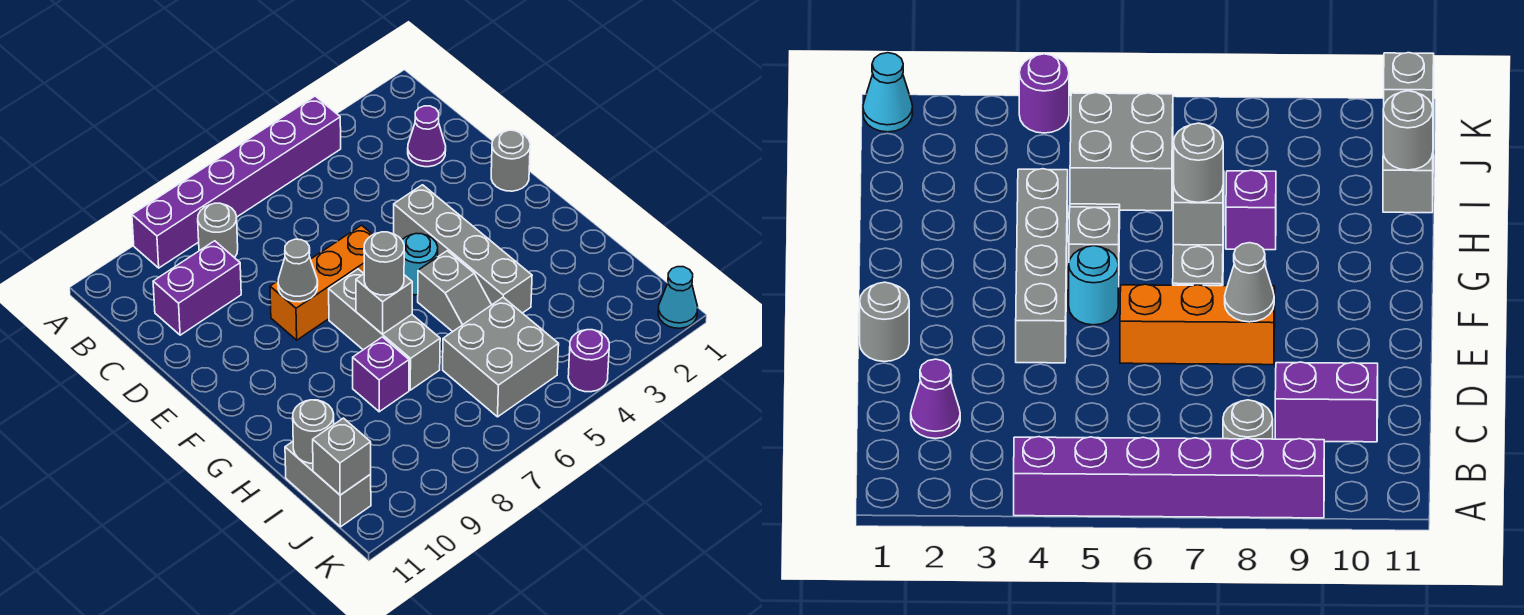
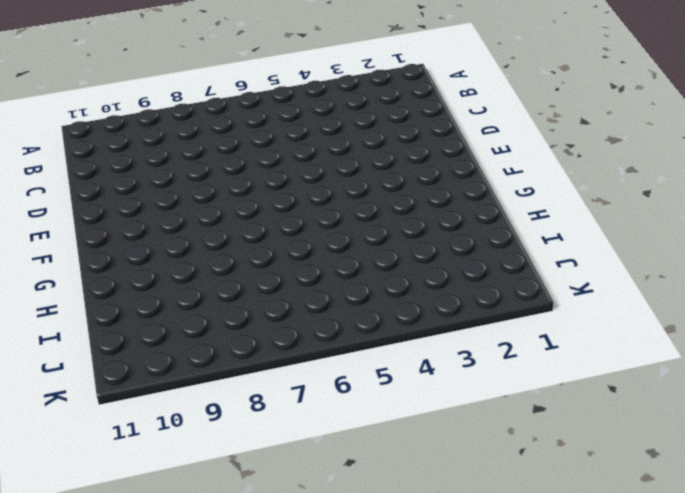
none -> purple 1x6 brick [132,96,341,268]
none -> grey 1x1 round brick [198,203,238,258]
none -> purple 1x1 cone [408,106,446,167]

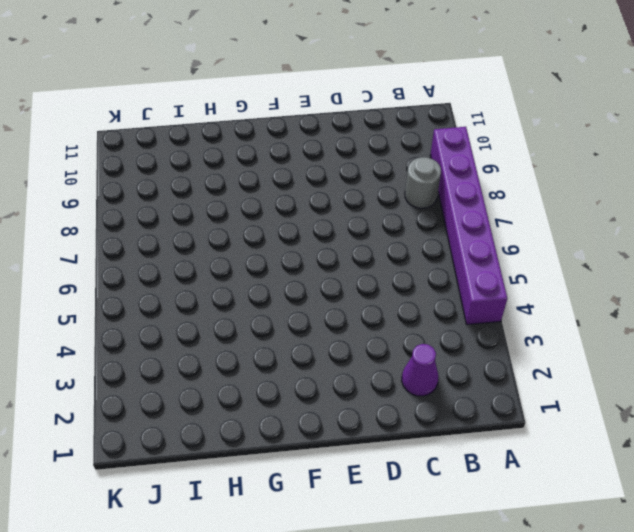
none -> purple 1x2 brick [153,241,241,335]
none -> grey 1x1 round brick [491,130,530,191]
none -> grey 1x4 brick [394,185,532,313]

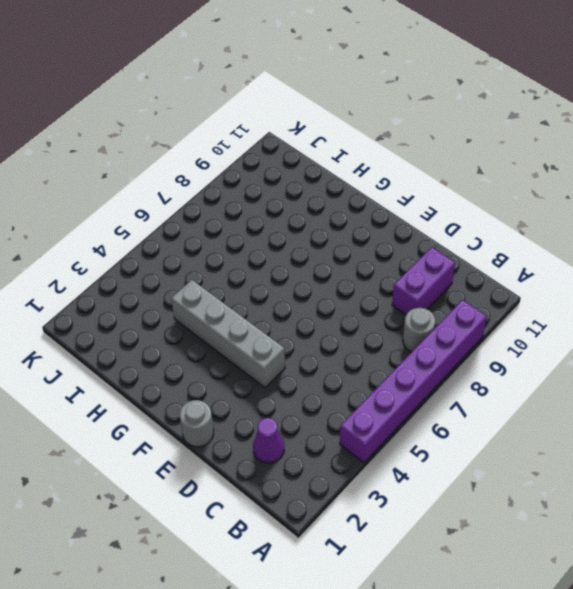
none -> orange 1x3 brick [270,225,373,340]
none -> cyan 1x1 round brick [402,233,438,295]
none -> grey 1x3 brick [329,269,440,390]

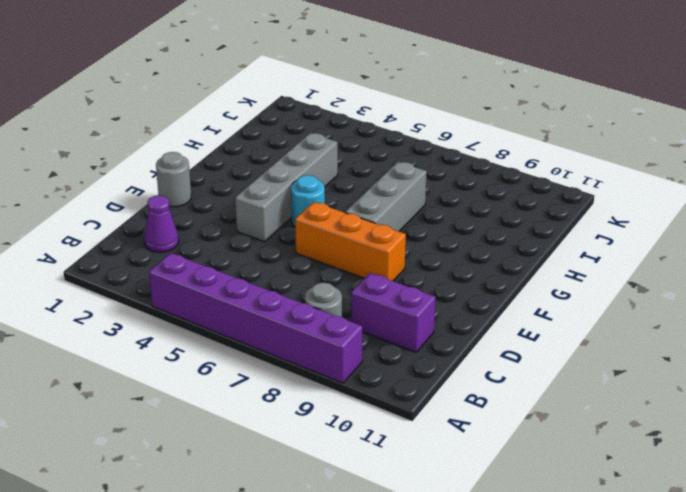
none -> grey 1x2 slope [418,251,491,332]
none -> purple 1x1 brick [353,337,409,412]
none -> grey 2x2 brick [443,297,559,417]

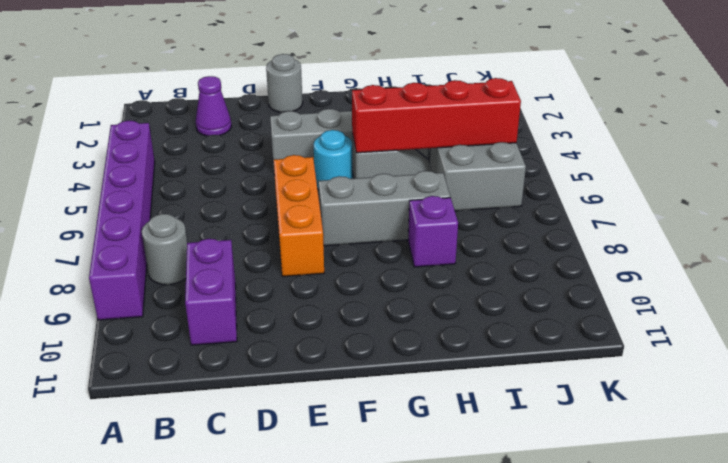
red 1x4 brick [352,78,521,153] -> none
none -> grey 1x2 brick [285,442,371,527]
none -> cyan 1x1 cone [658,267,698,328]
none -> purple 1x1 round brick [568,330,609,392]

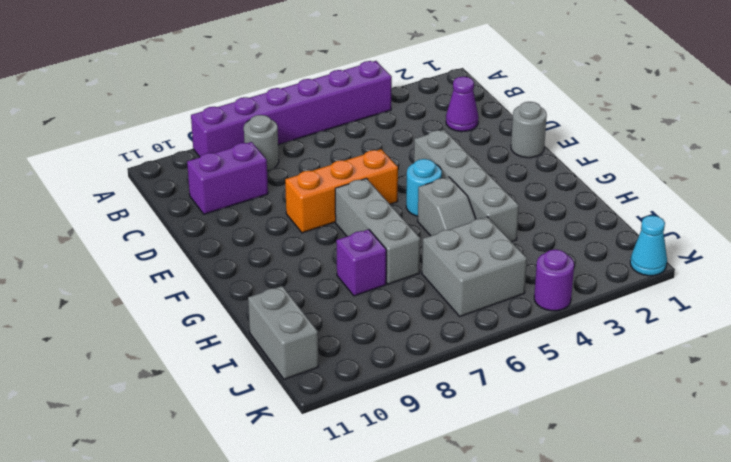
none -> grey 1x1 cone [278,239,318,302]
none -> grey 1x1 brick [356,274,412,334]
none -> grey 1x1 round brick [293,400,334,463]

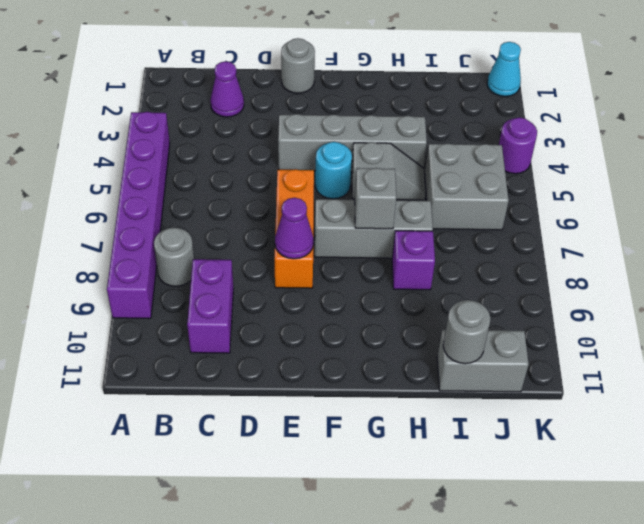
purple 1x1 cone [275,198,313,259] -> grey 1x1 cone [278,239,318,302]
none -> grey 1x1 brick [313,418,371,495]
none -> grey 1x1 round brick [364,232,404,295]

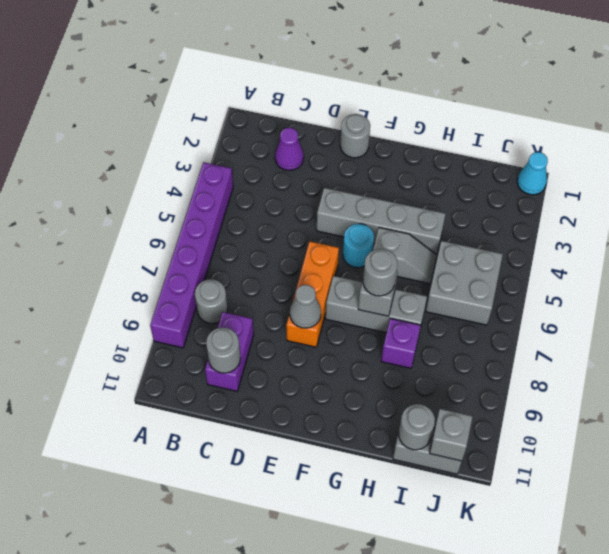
grey 1x1 round brick [206,327,240,373] -> none
none -> purple 1x1 round brick [568,330,609,392]

